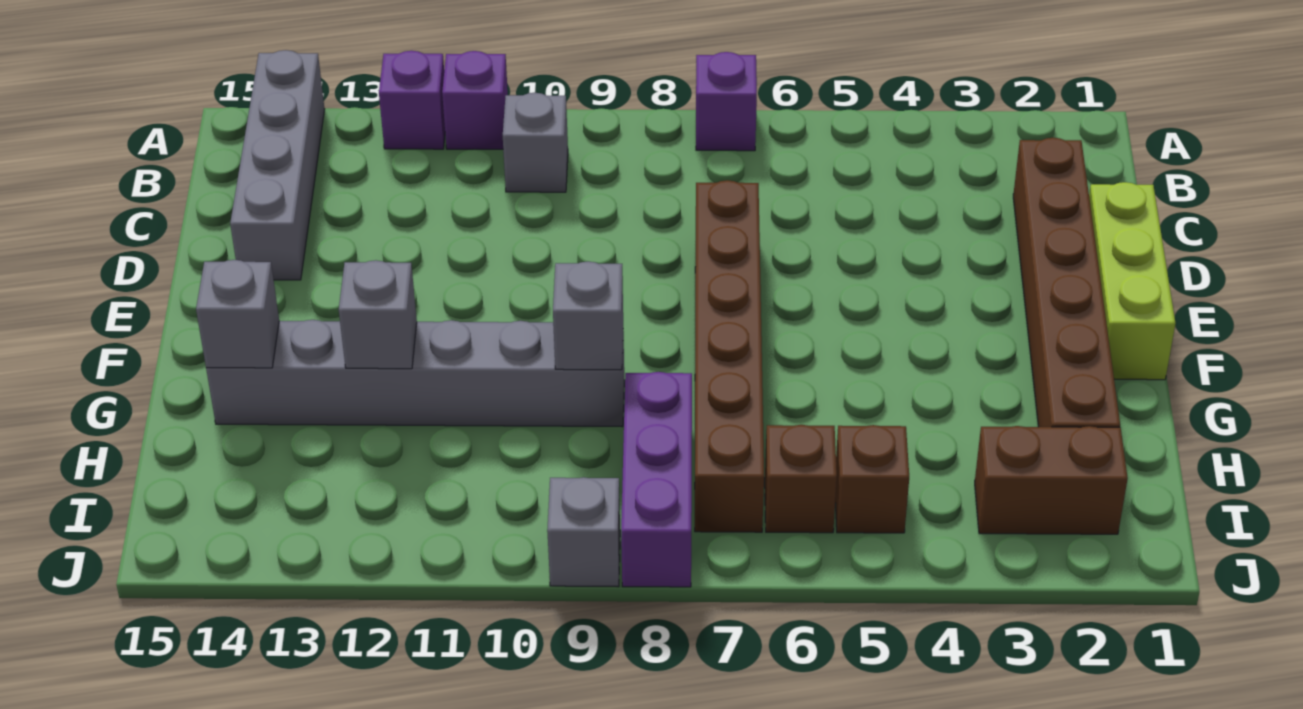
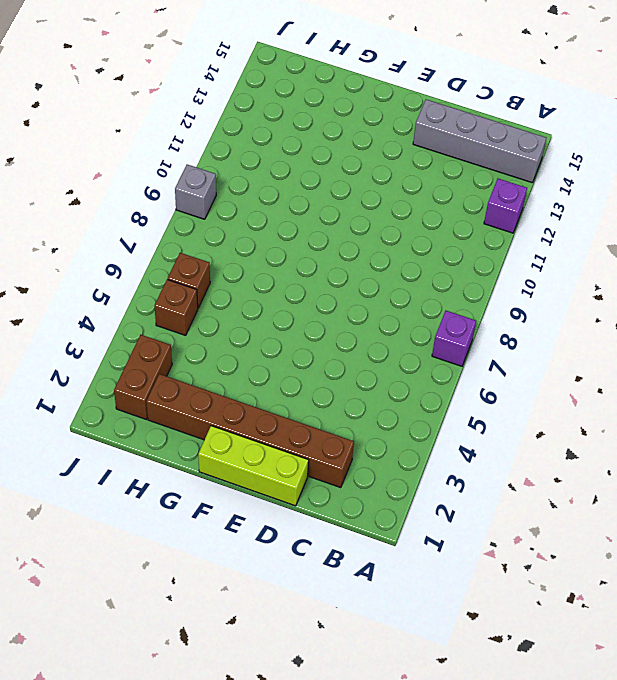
none -> purple 1x1 brick [442,51,508,149]
none -> grey 1x1 brick [503,93,568,192]
none -> brown 1x6 brick [695,180,764,532]

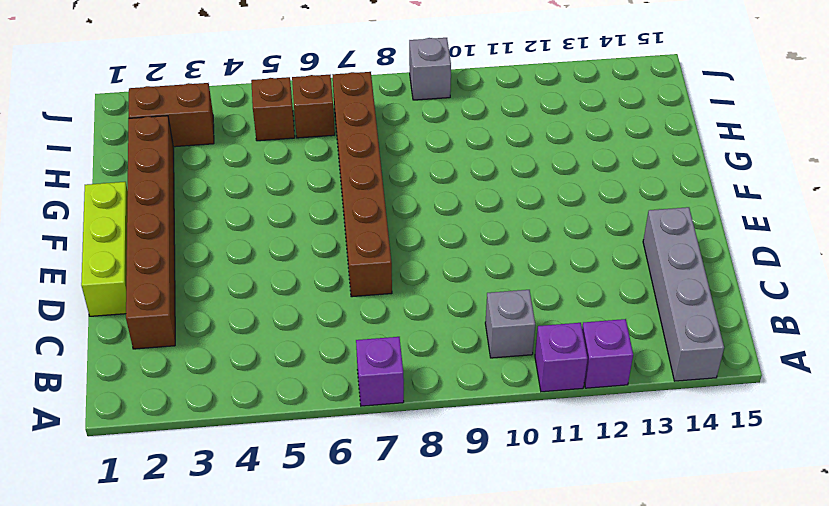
none -> grey 1x6 brick [206,320,624,427]
none -> purple 1x3 brick [621,372,692,587]
none -> grey 1x1 brick [553,261,623,370]

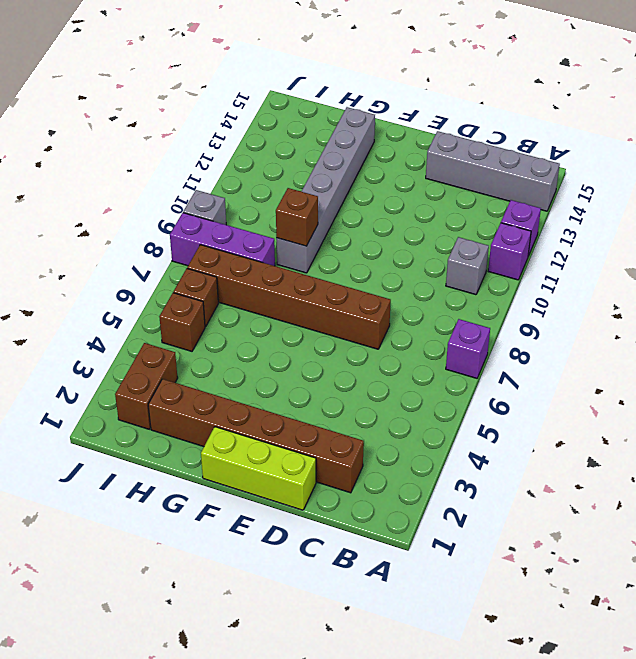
brown 1x1 brick [276,188,318,246] -> grey 1x1 brick [553,261,623,370]
none -> grey 1x1 brick [339,260,417,369]
none -> grey 1x1 brick [196,260,279,368]

